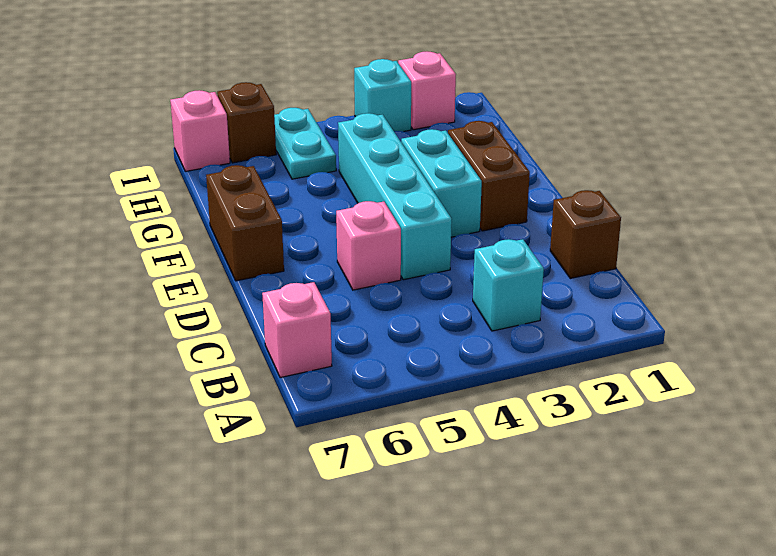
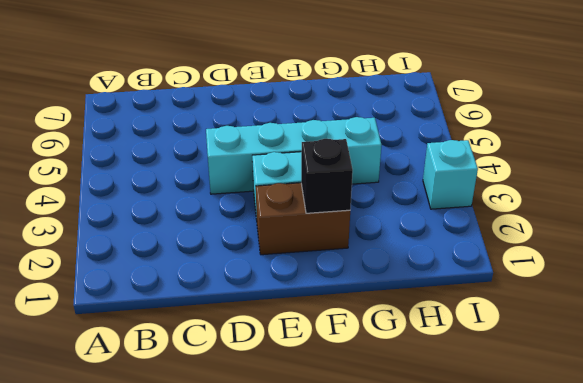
black 1x1 brick [301,139,353,213] -> none
none -> cyan 1x1 brick [473,239,544,331]
none -> pink 1x1 brick [262,282,332,378]
none -> brown 1x1 brick [550,190,621,278]

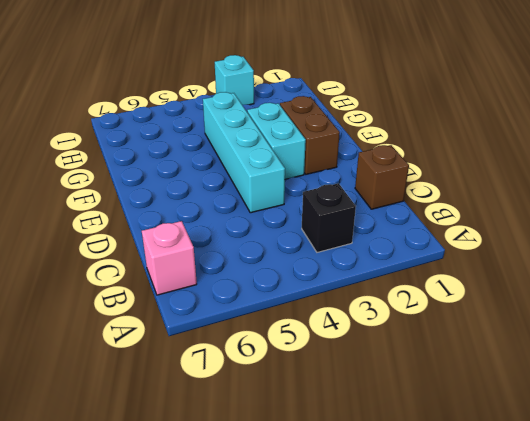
black 1x1 brick [302,183,356,252] -> cyan 1x1 brick [473,239,544,331]
none -> pink 1x1 brick [336,201,401,290]
none -> brown 1x2 brick [206,165,284,281]
none -> cyan 1x2 plate [274,108,336,179]

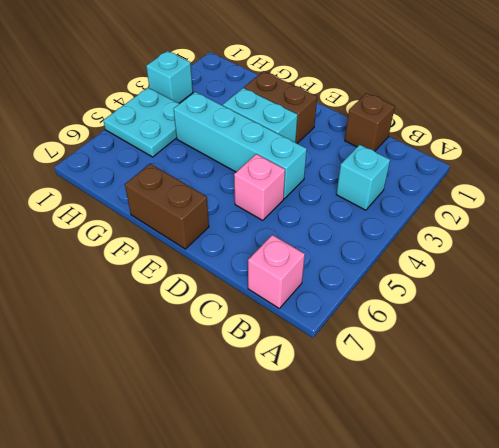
cyan 2x2 plate [103,88,179,157] -> cyan 1x2 plate [274,108,336,179]
none -> pink 1x1 brick [398,52,456,130]
none -> brown 1x1 brick [217,82,276,163]
none -> pink 1x1 brick [170,90,230,171]

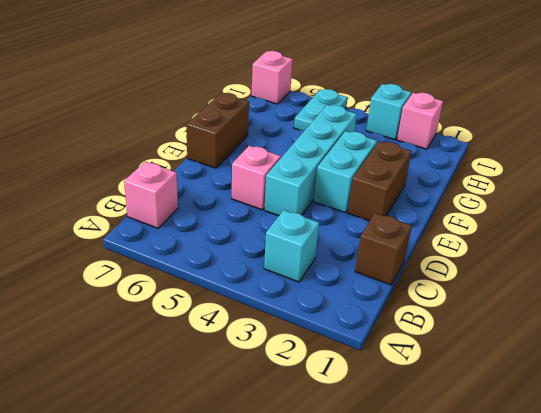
none -> brown 1x1 brick [217,82,276,163]

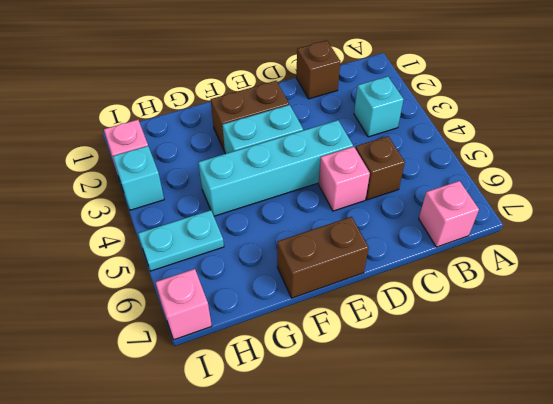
brown 1x1 brick [355,136,405,200] -> brown 1x1 brick moved to [217,82,276,163]

